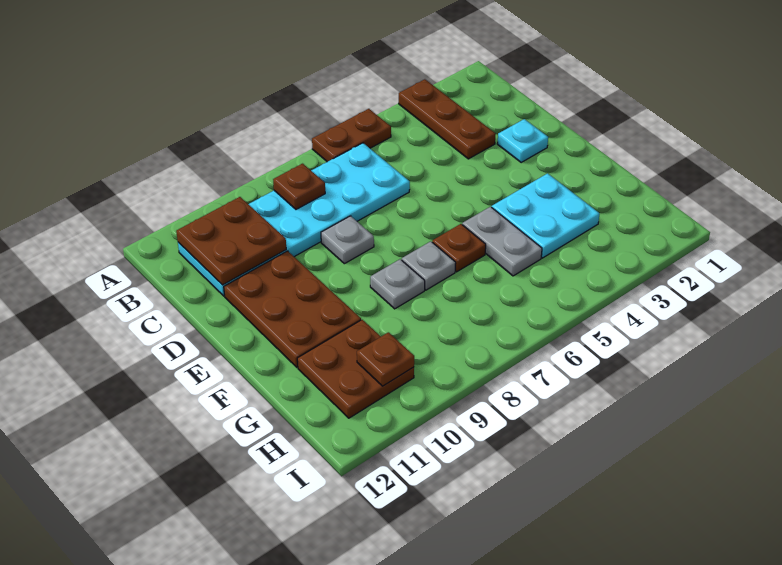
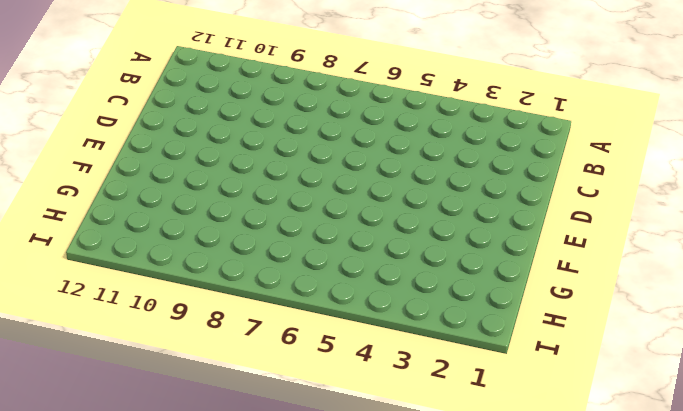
none -> brown 1x3 plate [399,79,496,159]
none -> brown 1x2 plate [312,109,391,162]
none -> cyan 2x6 plate [178,143,410,296]

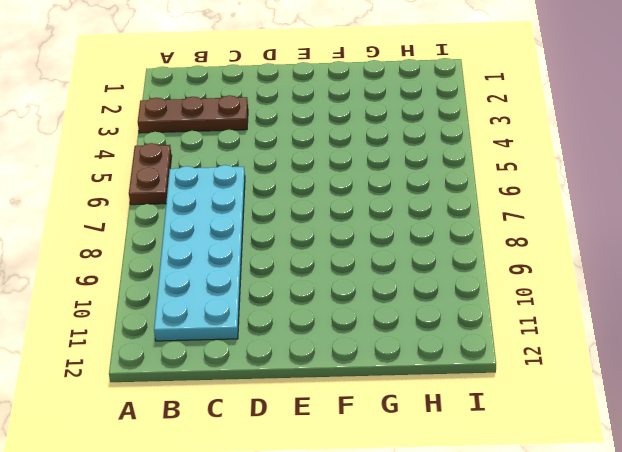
none -> cyan 1x1 plate [497,119,548,162]
none -> grey 1x1 plate [321,216,374,264]
none -> brown 2x3 plate [224,251,361,367]

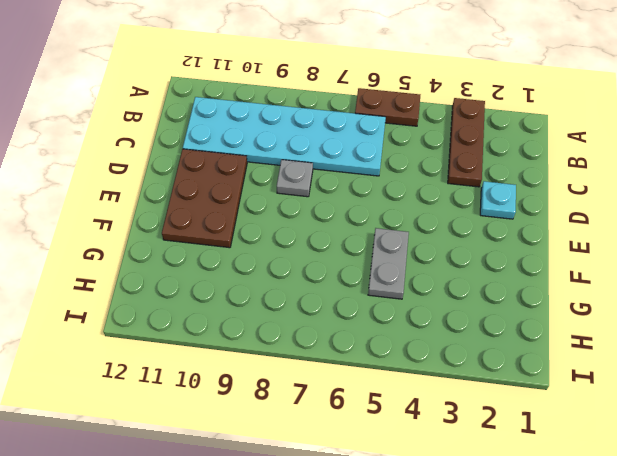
none -> cyan 2x2 plate [492,173,599,258]
none -> brown 1x1 plate [432,224,486,272]
none -> grey 1x1 plate [402,241,456,290]

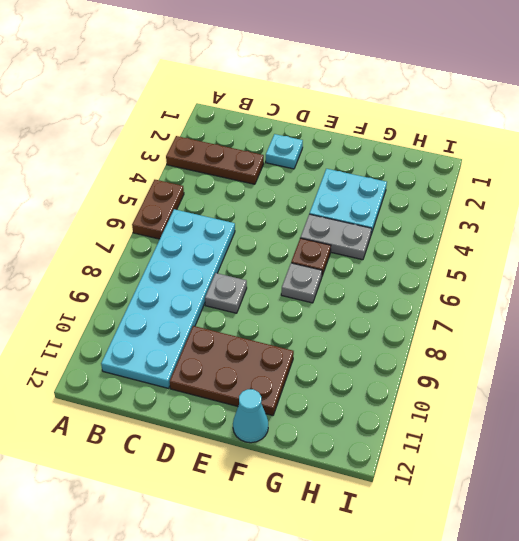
cyan 1x1 cone [233,389,268,443] -> none
none -> grey 1x1 plate [370,259,425,309]
none -> brown 2x2 plate [297,320,414,418]
none -> brown 1x1 plate [273,164,325,209]

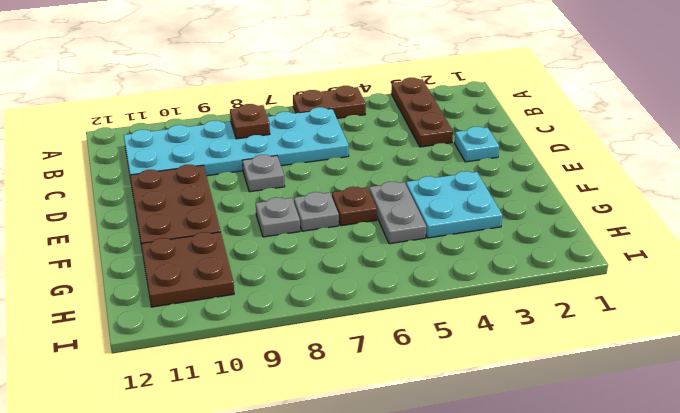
none -> brown 2x2 plate [176,197,286,285]
none -> brown 1x1 plate [357,332,414,386]

